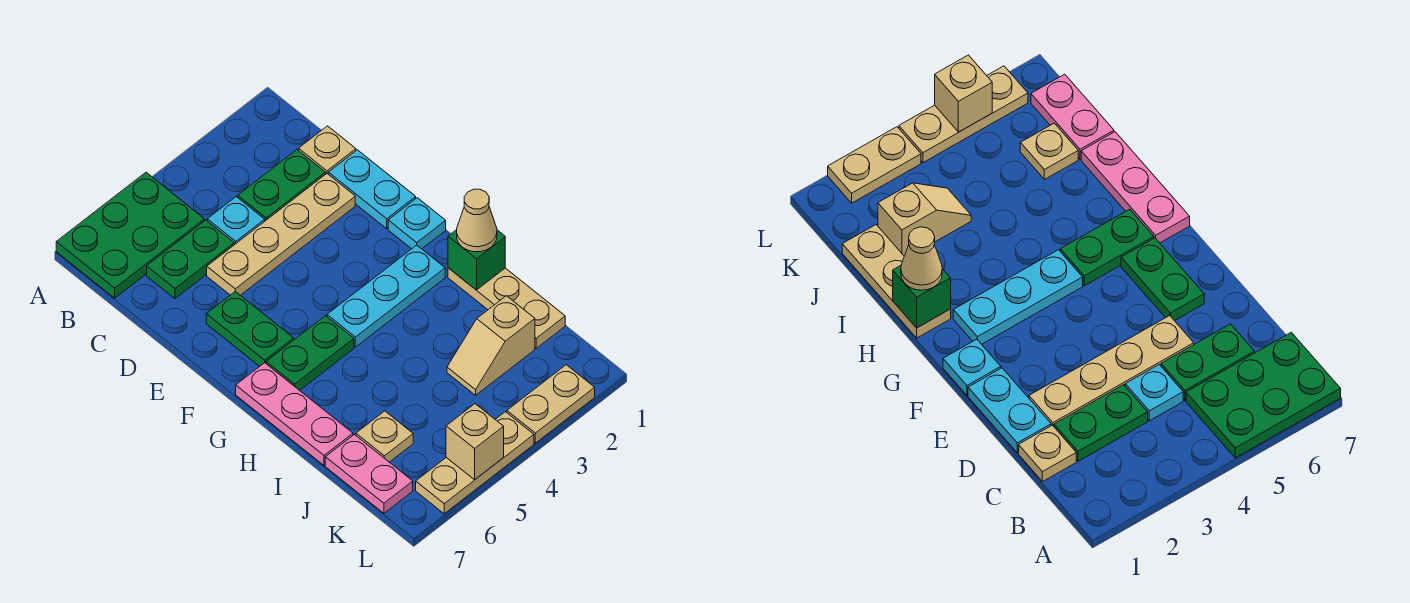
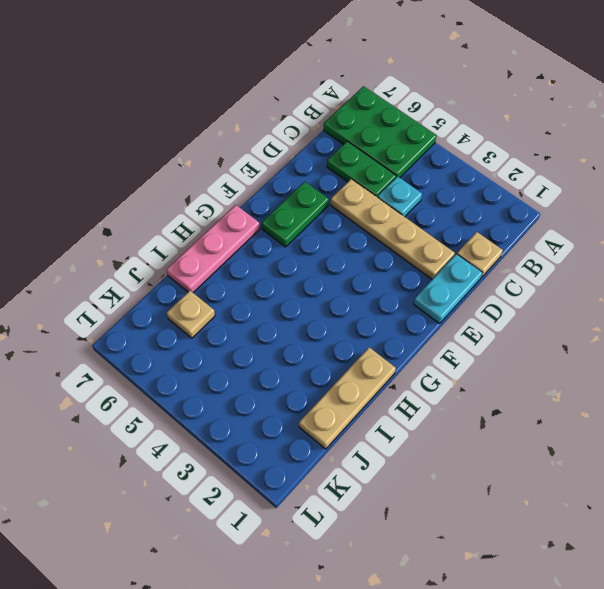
none -> green 1x2 plate [238,150,326,221]
none -> cyan 1x1 plate [388,198,446,249]
none -> cyan 1x3 plate [327,245,445,347]

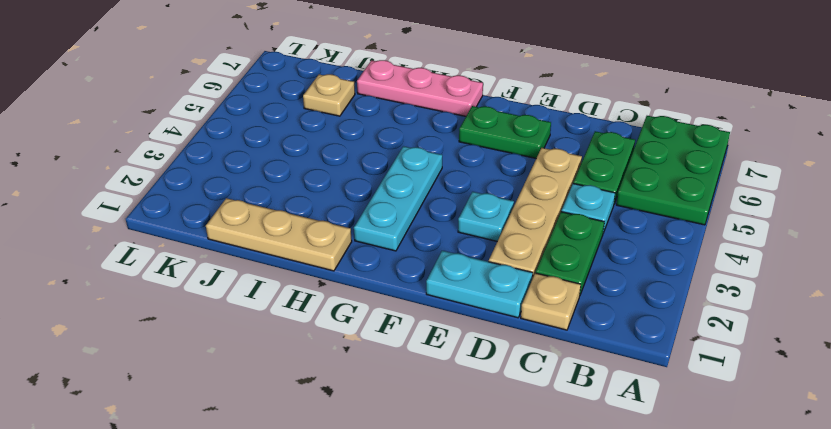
cyan 1x1 plate [458,192,514,241] -> cyan 1x1 plate moved to [388,198,446,249]
none -> green 1x2 plate [266,316,354,390]
none -> tan 1x2 slope [447,296,535,395]
none -> pink 1x2 plate [325,435,413,513]

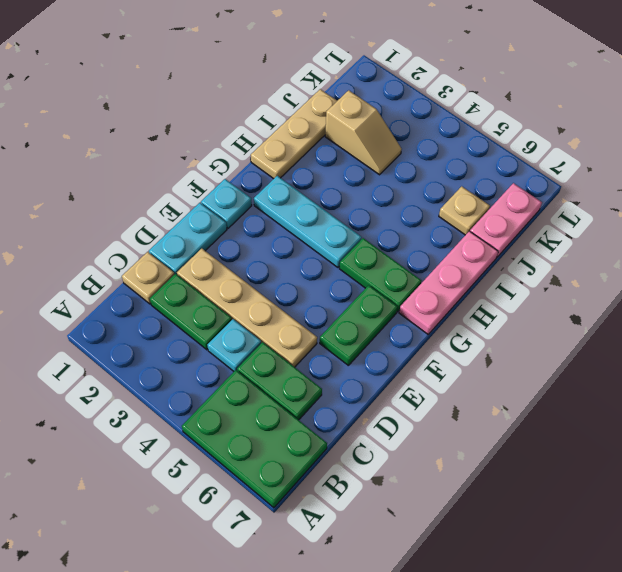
none -> tan 1x2 plate [507,365,595,443]
none -> tan 1x3 plate [416,412,534,514]
none -> green 1x1 brick [448,230,505,290]

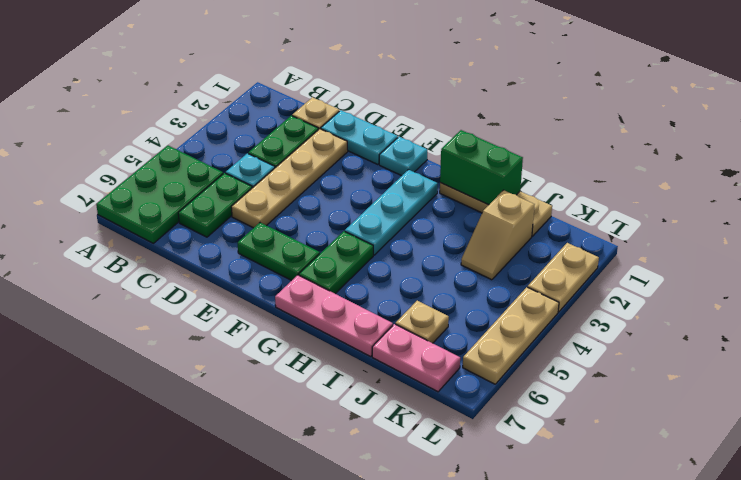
green 1x2 brick [440,130,523,205] -> green 1x1 brick [448,230,505,290]
none -> tan 1x1 brick [446,404,504,480]
none -> tan 1x1 cone [457,189,497,252]

